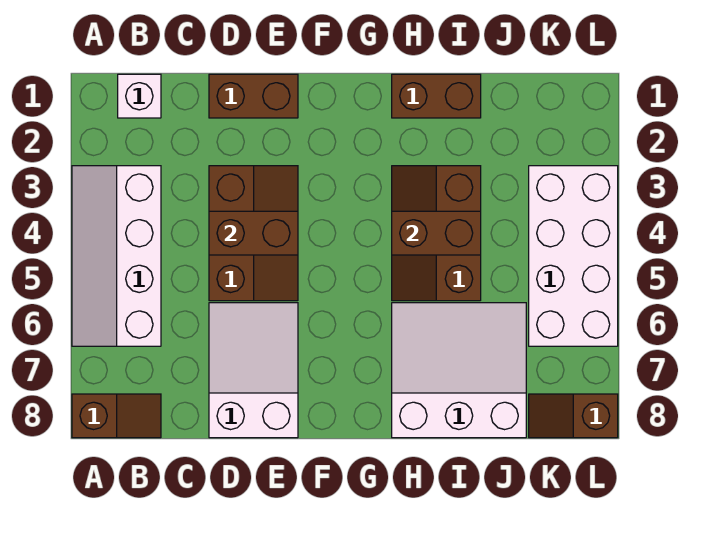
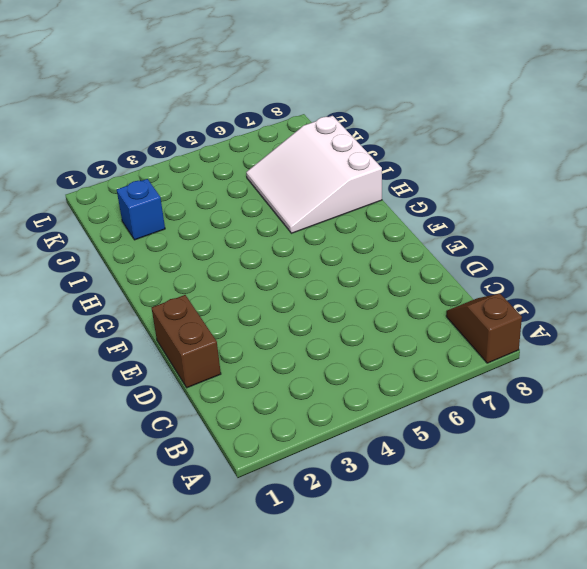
blue 1x1 brick [117,179,165,240] -> none
none -> white 2x4 slope [72,166,161,346]
none -> white 1x1 brick [118,74,161,118]
none -> brown 2x3 slope [209,166,298,301]

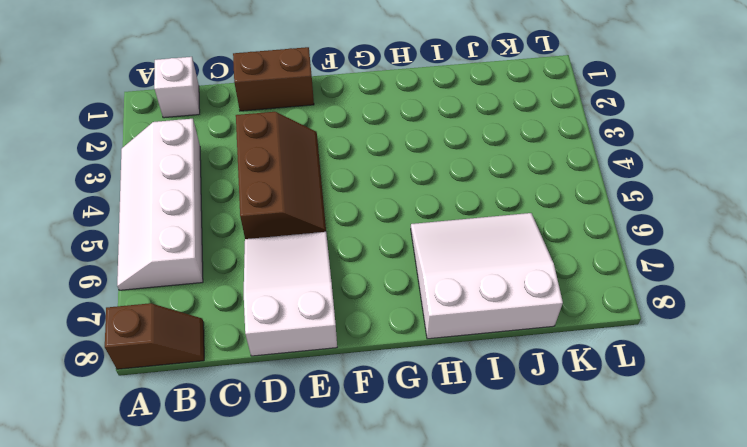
none -> brown 1x2 brick [392,74,481,118]
none -> brown 2x3 slope [392,166,481,301]
none -> white 2x4 brick [529,166,618,346]

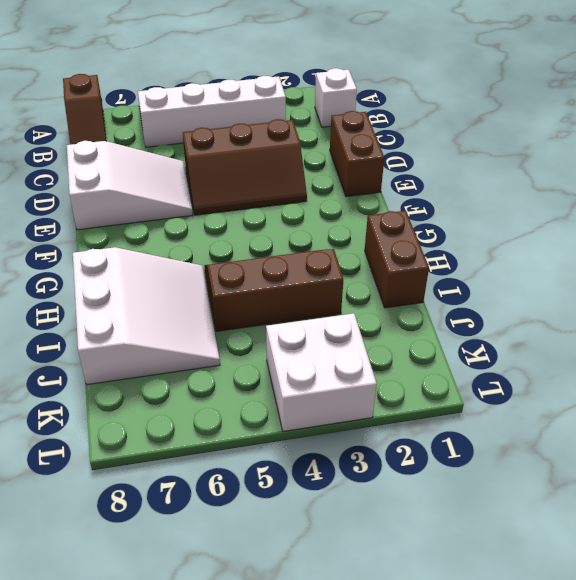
white 2x2 brick [266,313,377,431] -> white 2x4 brick [529,166,618,346]
none -> brown 1x2 slope [529,394,618,438]
none -> brown 1x2 brick [209,211,298,255]
none -> brown 1x2 brick [392,211,481,255]

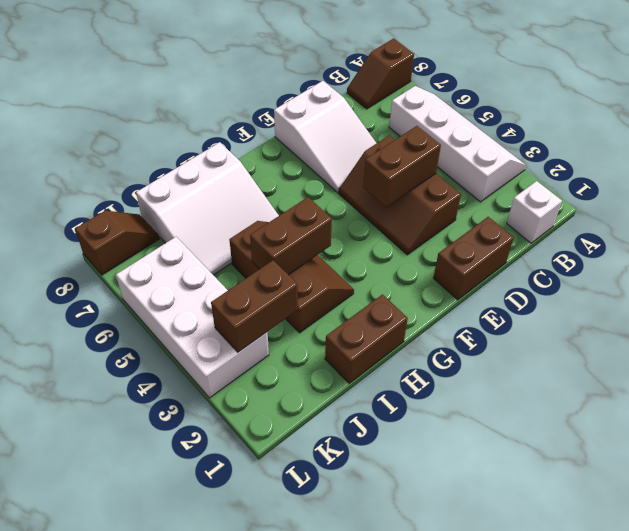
brown 1x2 brick [211,260,298,352] -> none

